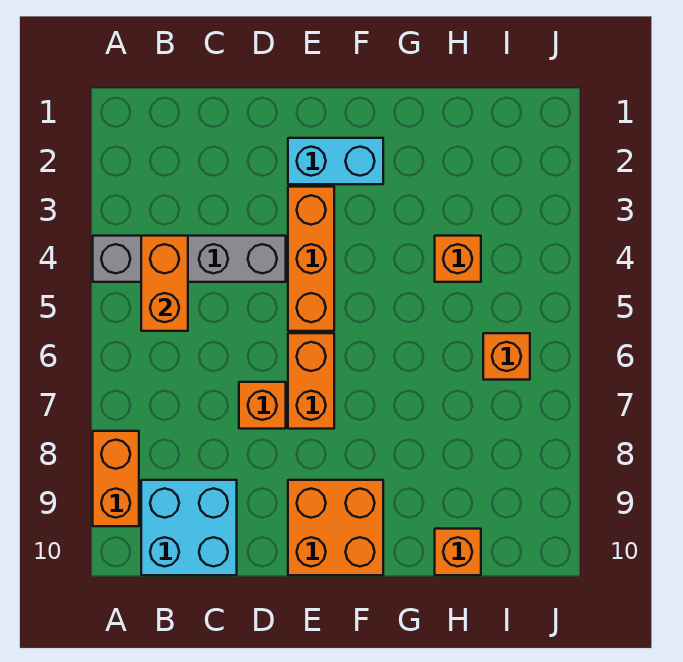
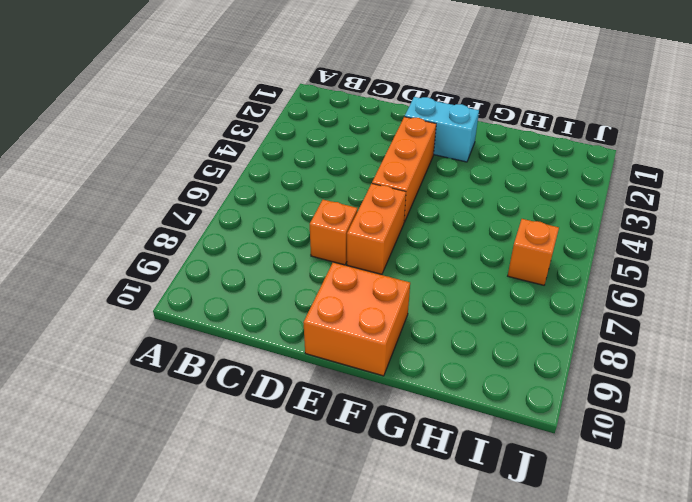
none -> grey 1x4 brick [93,236,286,282]
none -> orange 1x2 brick [93,431,139,526]
none -> cyan 2x2 brick [141,480,237,575]

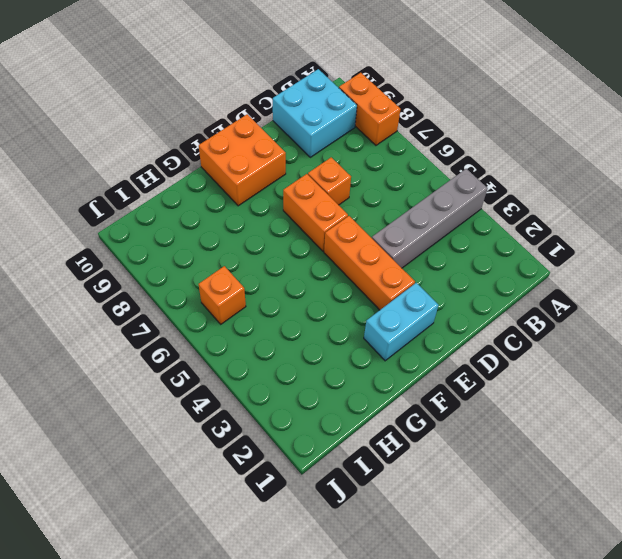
none -> orange 1x1 brick [435,236,481,282]
none -> orange 1x1 brick [435,529,481,575]
none -> orange 1x2 brick [141,236,188,331]

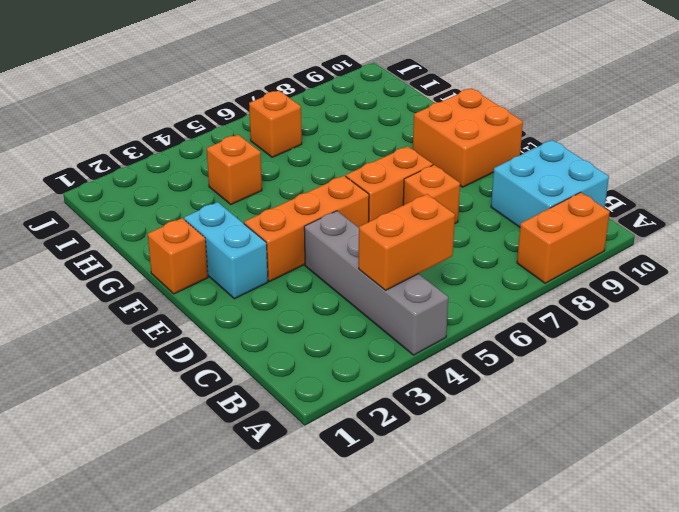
orange 1x1 brick [148,218,208,294] -> orange 1x1 brick moved to [435,529,481,575]

